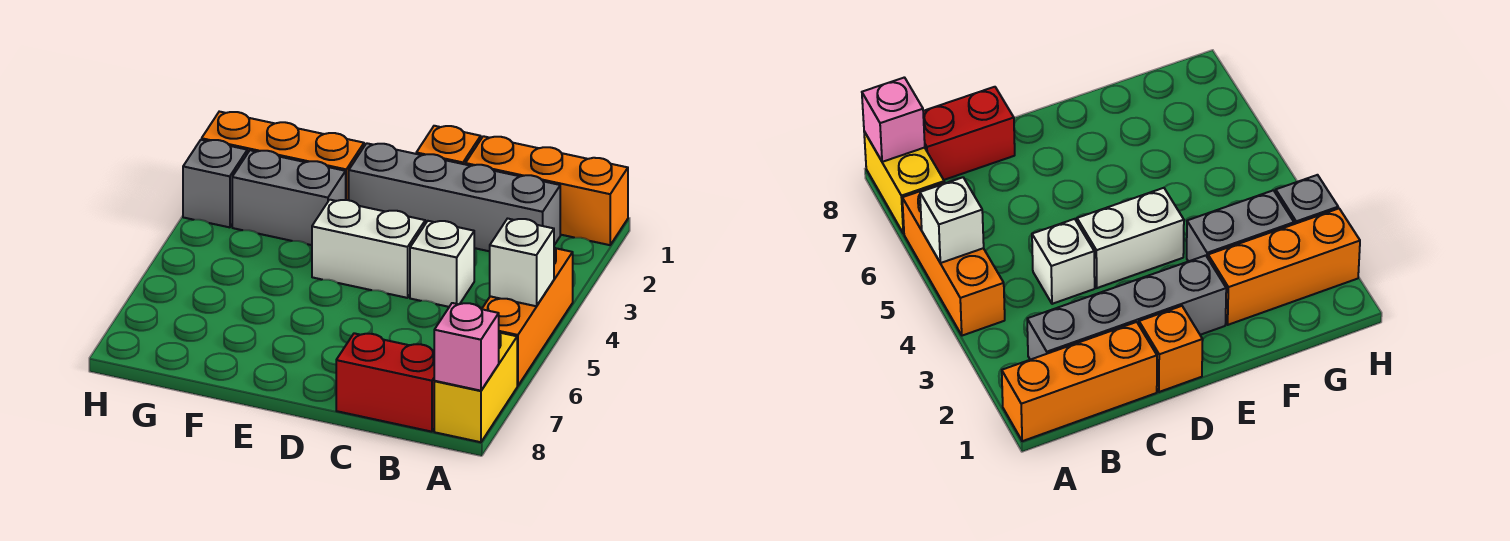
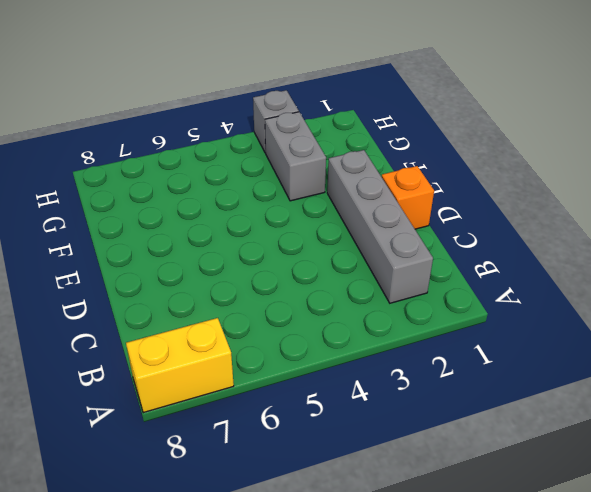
none -> orange 1x3 brick [465,136,628,245]
none -> orange 1x3 brick [482,247,573,386]
none -> red 1x2 brick [336,333,434,432]

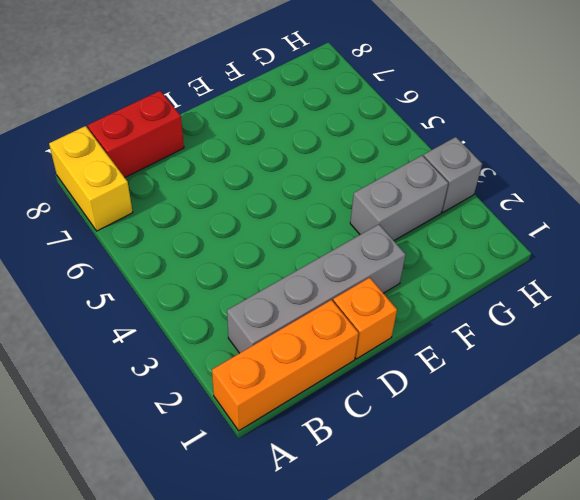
none -> orange 1x3 brick [482,247,573,386]
none -> white 1x1 brick [410,221,474,307]
none -> white 1x2 brick [312,200,425,298]

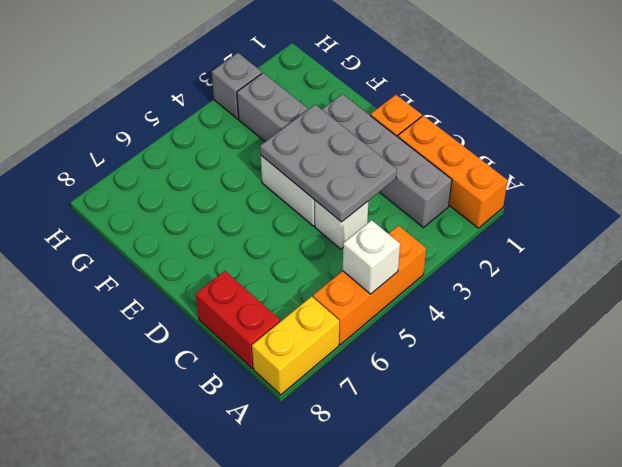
grey 2x3 plate [260,105,397,222] -> none
none -> orange 1x3 brick [202,112,364,200]
none -> pink 1x1 brick [434,303,499,391]

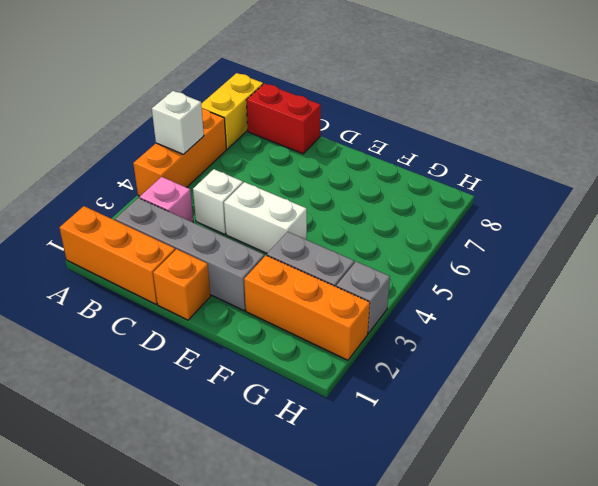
pink 1x1 brick [139,177,193,222] -> pink 1x1 brick moved to [434,303,499,391]

